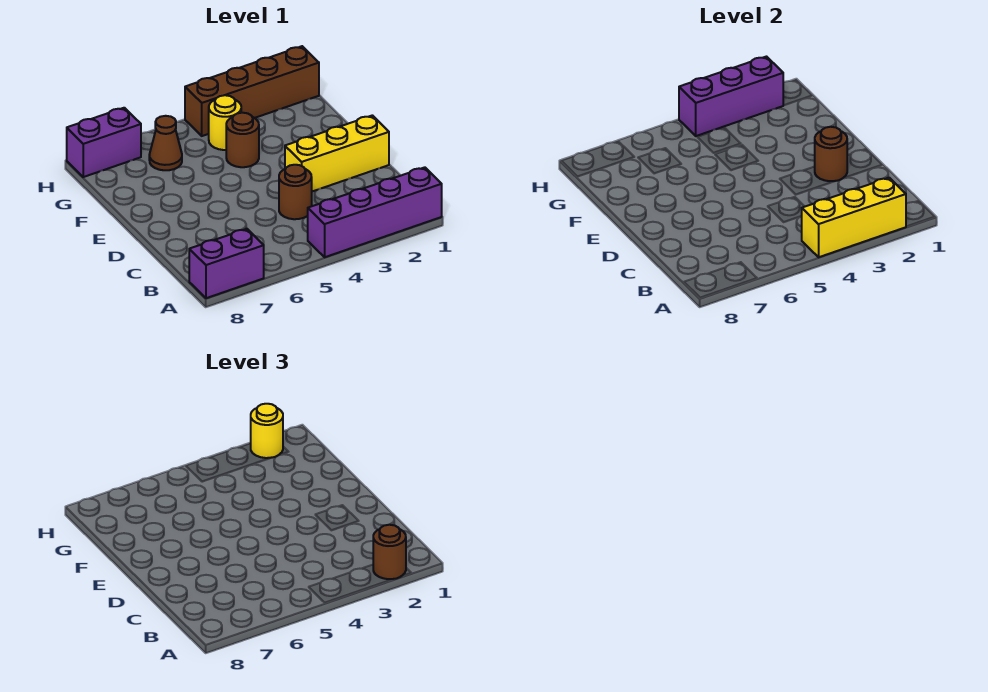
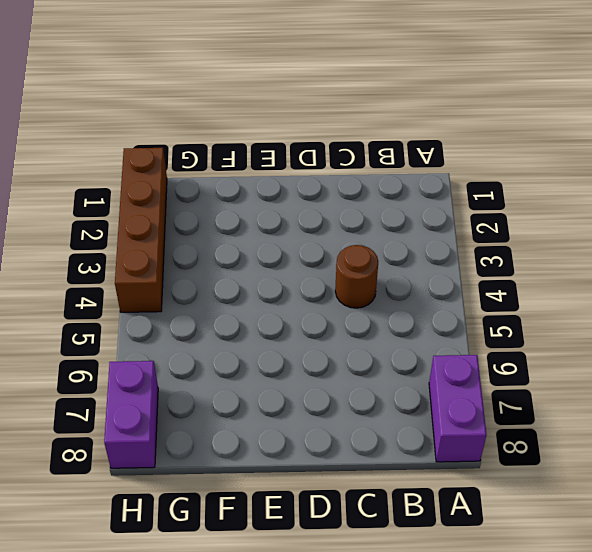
none -> purple 1x4 brick [308,167,442,257]
none -> yellow 1x3 brick [285,115,389,191]
none -> brown 1x1 round brick [226,113,259,167]

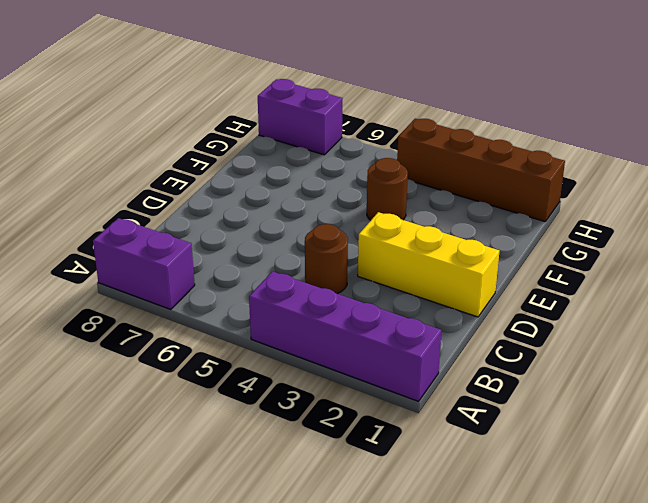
none -> yellow 1x1 round brick [209,95,241,150]
none -> brown 1x1 cone [149,116,182,170]
none -> yellow 1x3 brick [802,178,906,257]

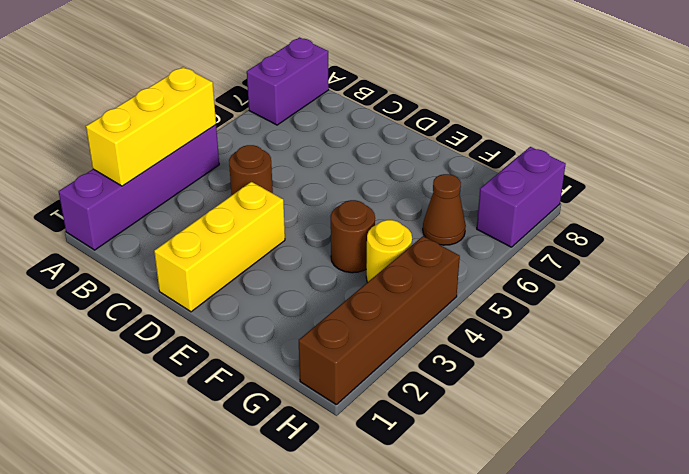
none -> brown 1x1 round brick [815,127,847,181]
none -> purple 1x3 brick [679,57,783,136]
none -> brown 1x1 round brick [373,525,406,579]

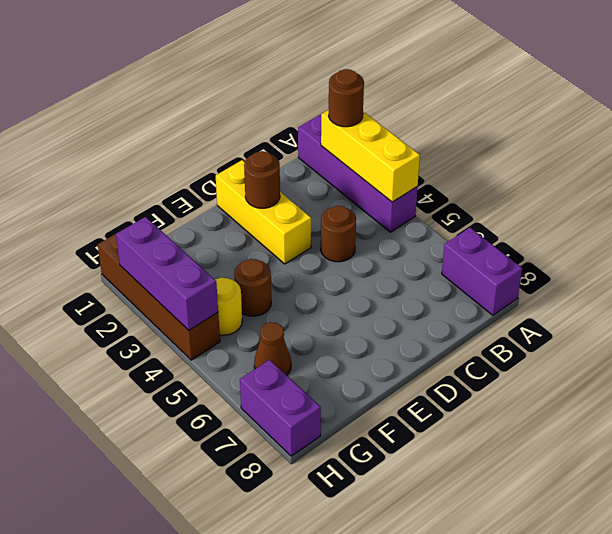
none -> yellow 1x1 round brick [251,404,283,458]

